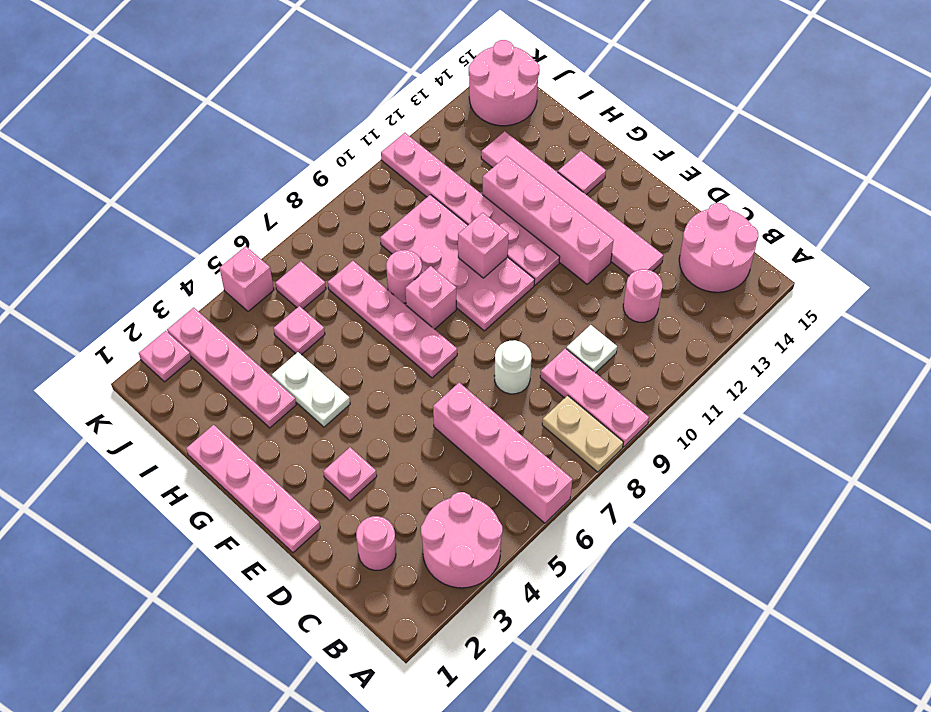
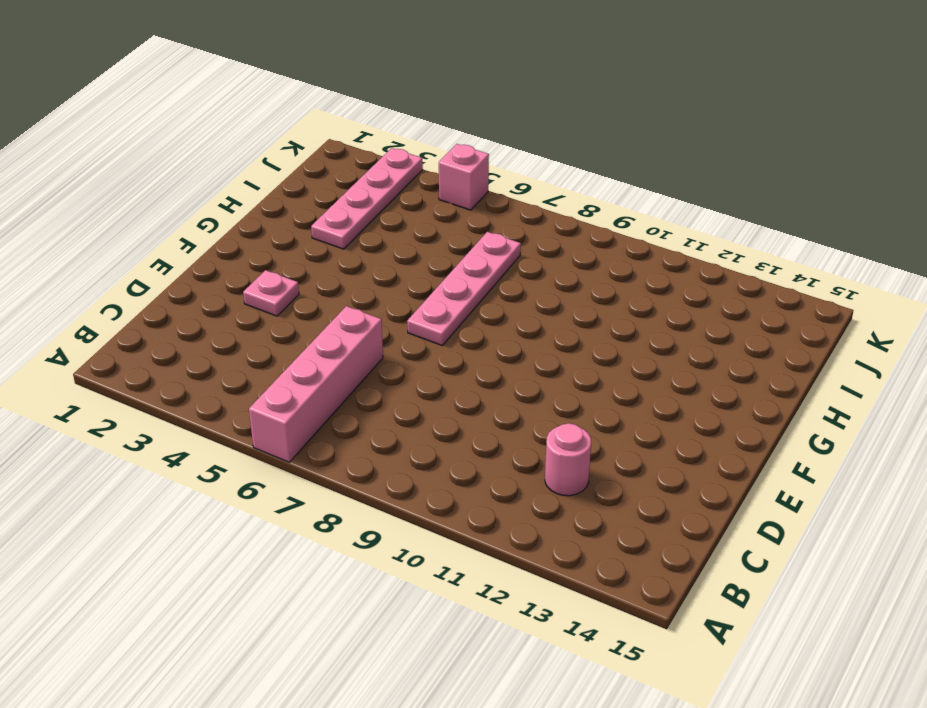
none -> pink 2x2 round brick [421,492,502,588]
none -> tan 1x2 plate [542,395,623,472]
none -> pink 1x3 plate [540,348,649,447]

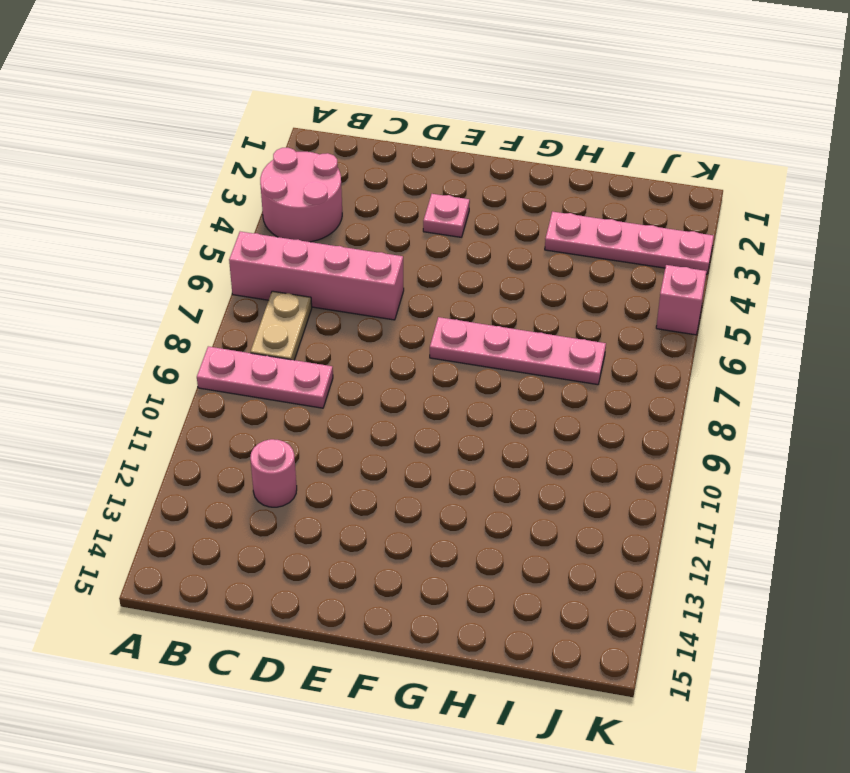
tan 1x2 plate [251,291,312,360] -> tan 1x2 plate turned to [542,395,623,472]
none -> pink 2x2 round brick [679,203,758,292]
none -> pink 1x1 round brick [356,516,396,570]
none -> white 1x1 plate [566,325,617,373]

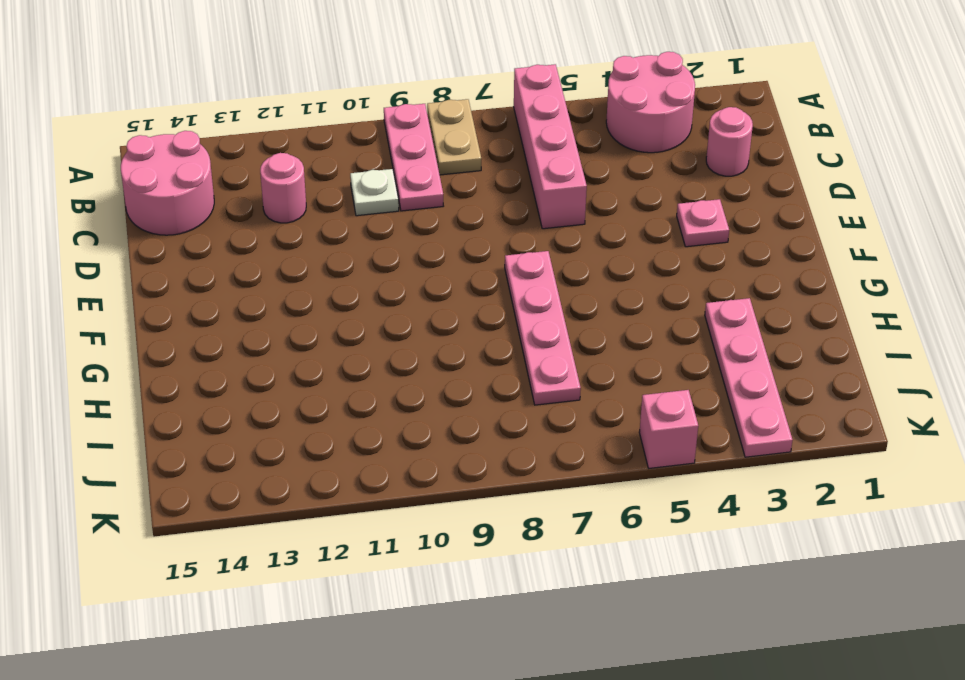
none -> white 1x1 round brick [494,340,532,394]
none -> pink 1x6 tile [481,131,663,276]
none -> pink 1x4 plate [186,425,320,553]

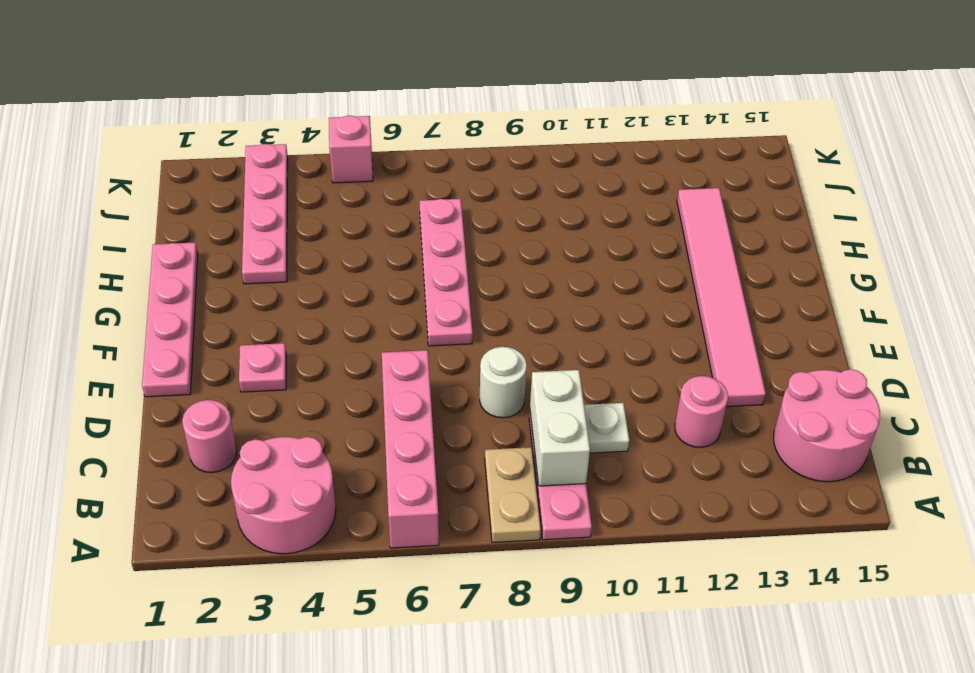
white 1x2 brick [530,370,590,486] -> none
none -> pink 1x4 brick [483,156,614,284]
none -> pink 2x4 plate [380,195,535,331]
none -> pink 1x6 plate [381,133,560,285]

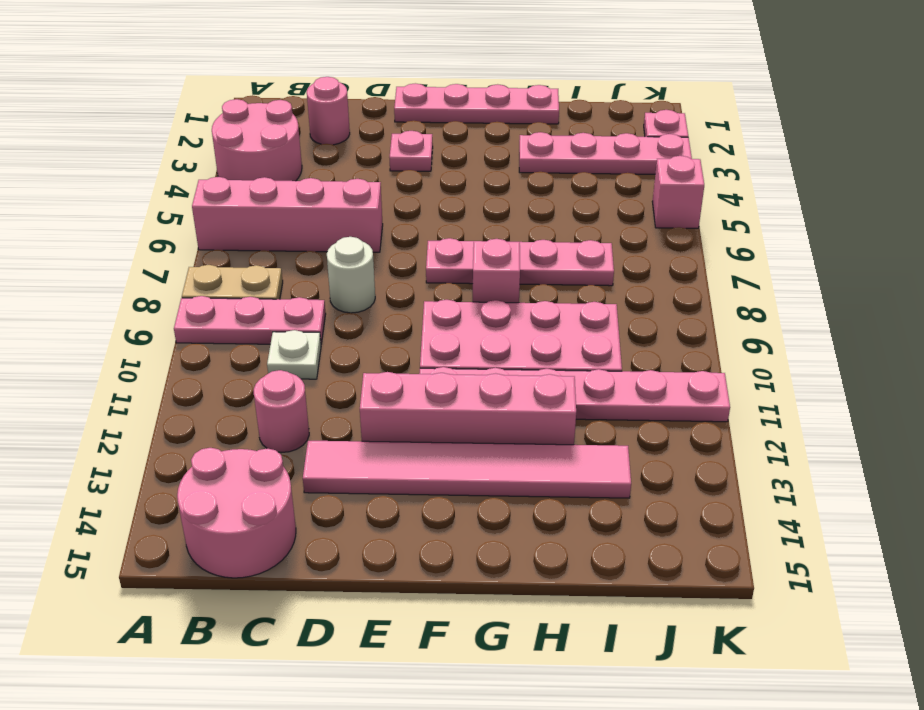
none -> white 1x2 plate [272,352,350,427]
none -> pink 1x1 tile [558,151,606,195]
none -> pink 1x1 round brick [386,250,422,303]

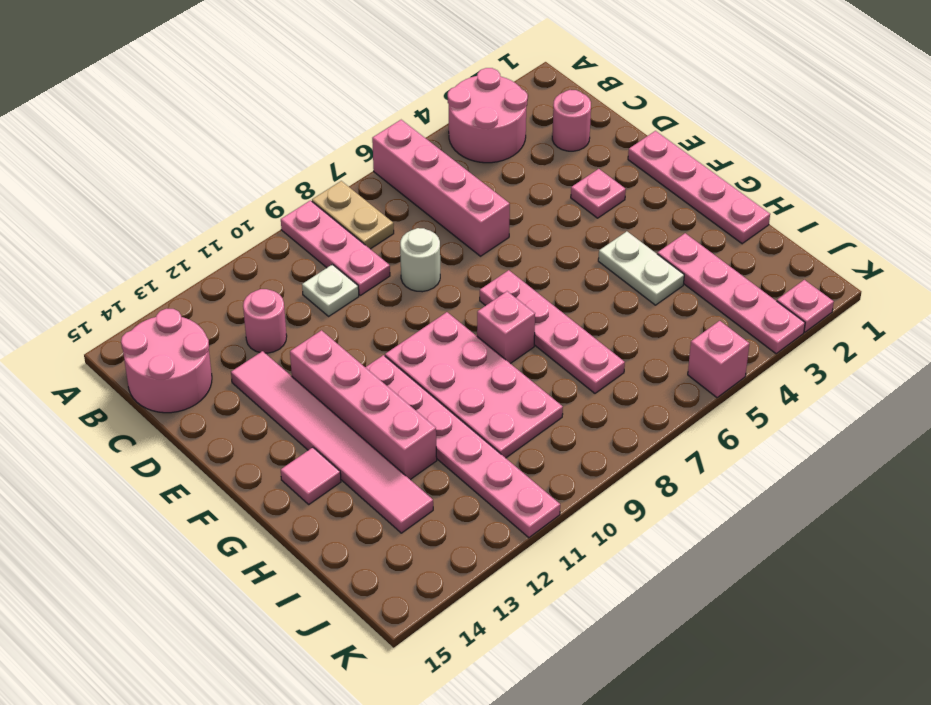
none -> pink 1x1 round brick [386,250,422,303]
none -> pink 1x1 plate [274,306,325,355]
none -> pink 1x1 tile [275,261,326,309]

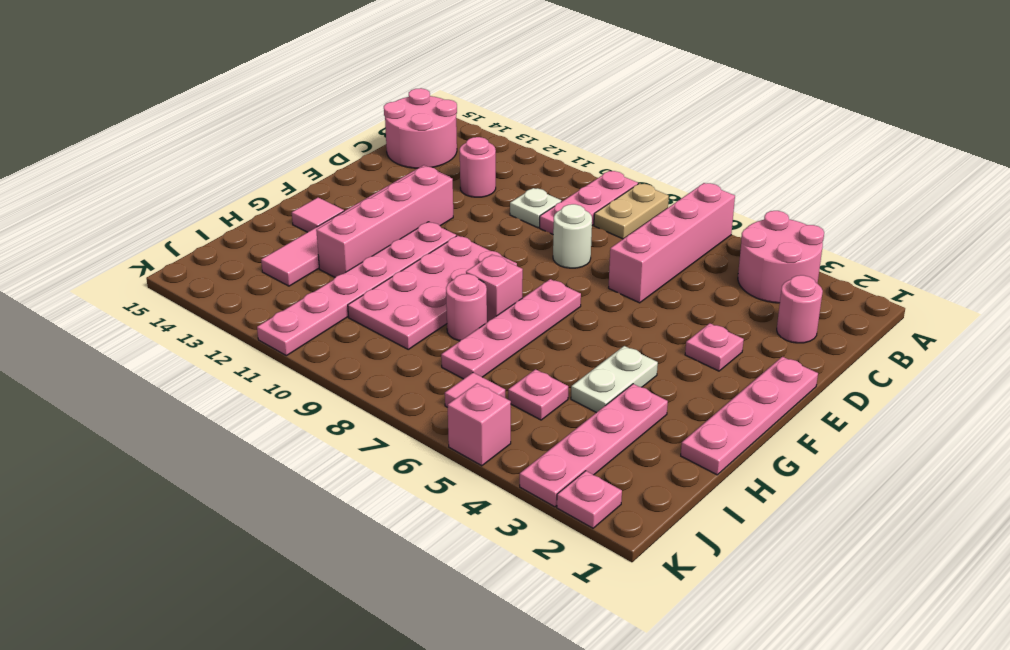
none -> pink 2x2 round brick [469,40,540,126]
none -> pink 1x1 brick [458,213,509,278]

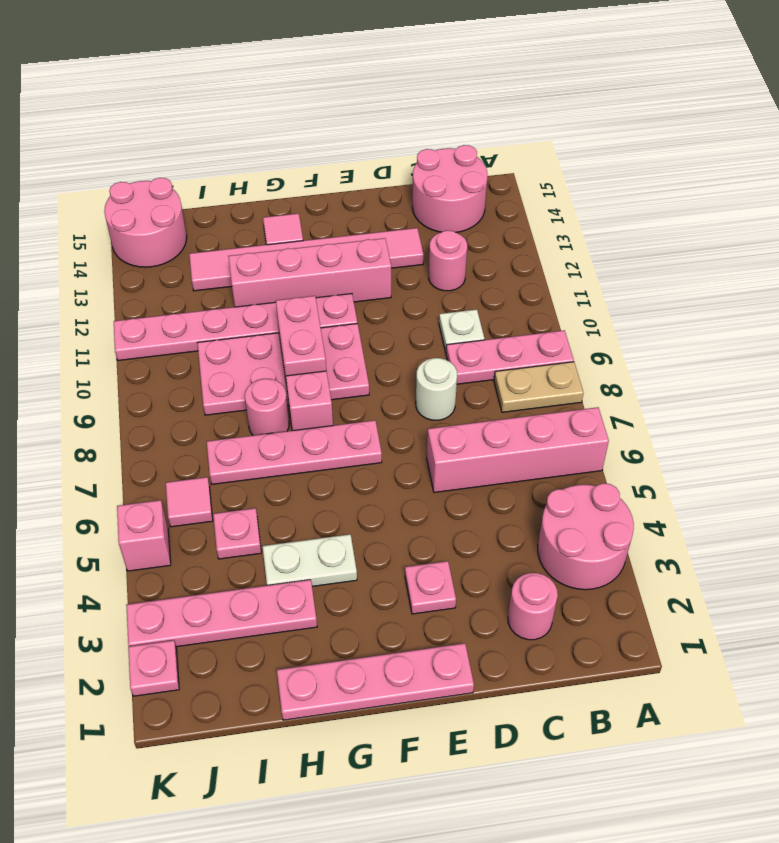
pink 1x2 brick [276,296,326,386] -> pink 1x1 brick [458,213,509,278]

